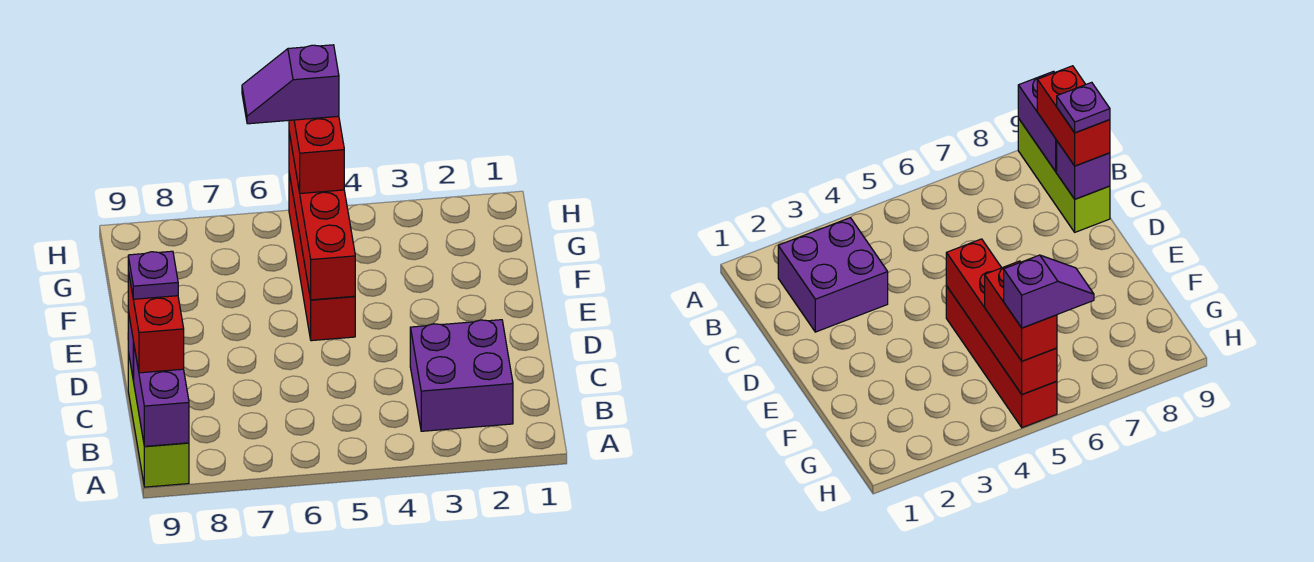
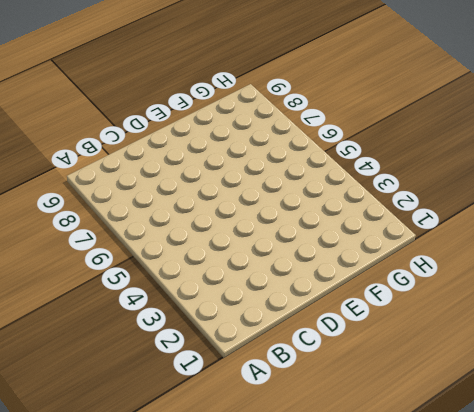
none -> lime 1x3 brick [128,352,189,487]
none -> purple 2x2 brick [410,320,513,431]

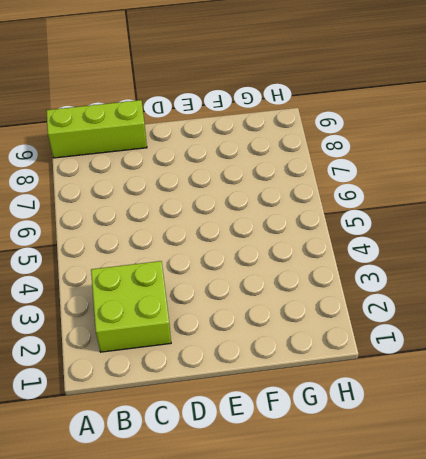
lime 2x2 brick [91,261,171,352] -> purple 2x2 brick [410,320,513,431]
none -> red 1x4 brick [289,174,355,341]
none -> purple 1x2 brick [133,347,189,446]

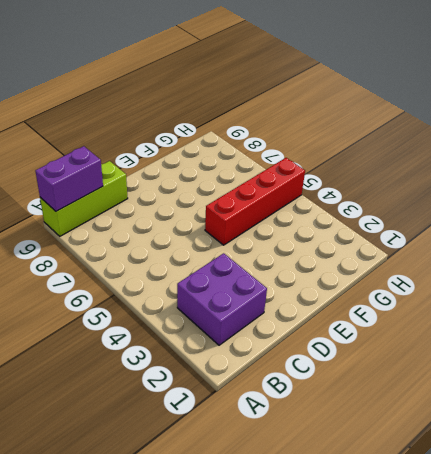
none -> purple 1x1 brick [1057,141,1110,199]
none -> red 1x4 brick [289,133,355,300]

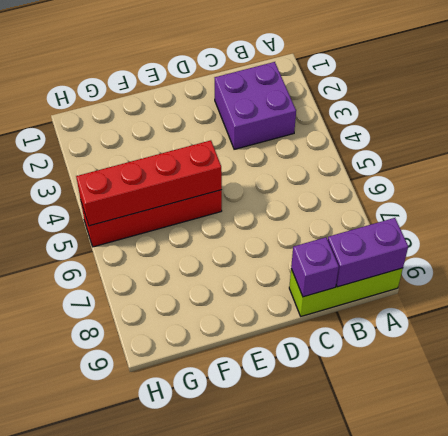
none -> red 1x2 brick [128,271,184,373]
none -> red 1x2 brick [289,116,344,193]

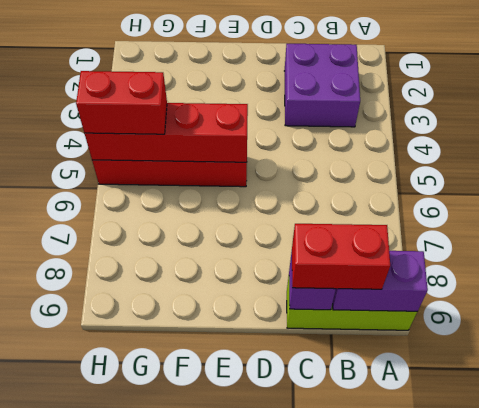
none -> purple 1x1 plate [128,251,178,299]
none -> purple 1x2 slope [242,45,339,124]

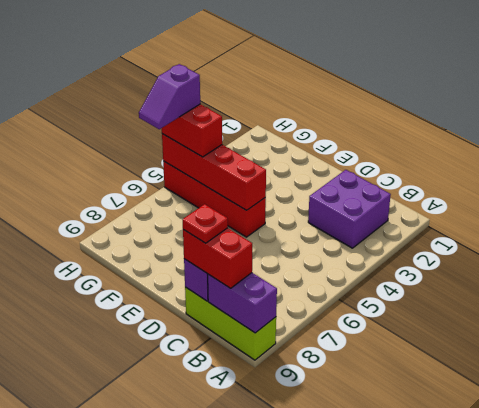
red 1x1 plate [183,204,228,243] -> purple 1x1 plate [128,251,178,299]

